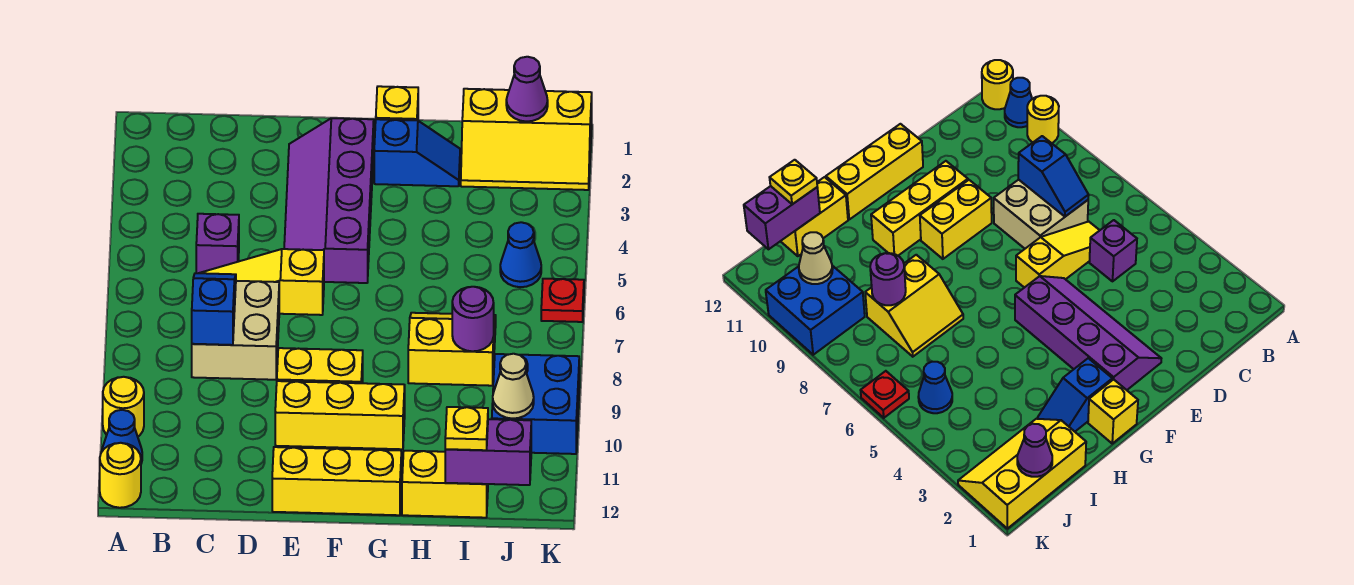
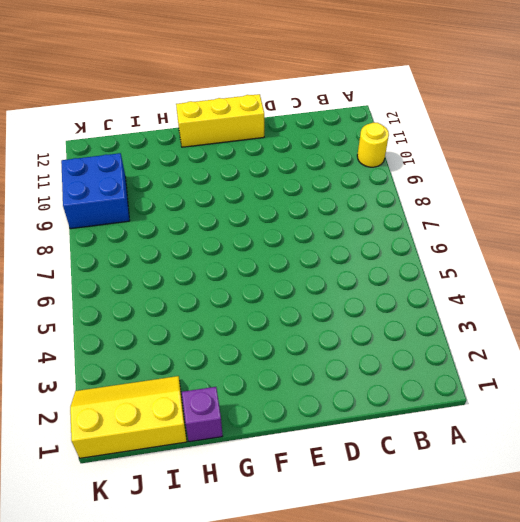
purple 1x1 brick [182,387,223,442] -> purple 1x1 brick moved to [196,214,239,273]
none -> blue 1x1 cone [102,410,142,463]
none -> yellow 1x1 round brick [100,443,141,508]
none -> yellow 1x3 slope [201,249,324,315]

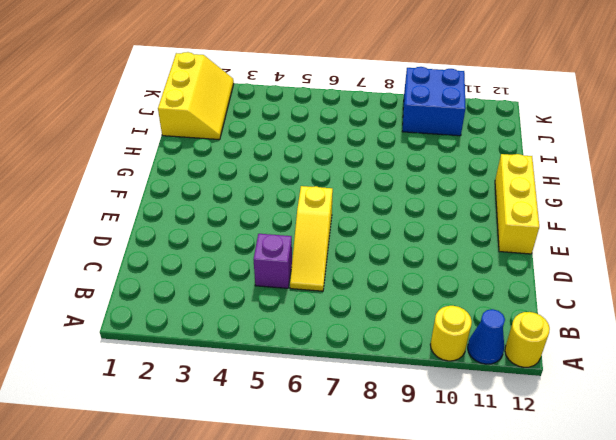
none -> tan 2x2 brick [192,281,279,380]
none -> purple 2x4 slope [284,118,374,283]
none -> yellow 1x2 brick [277,348,363,383]

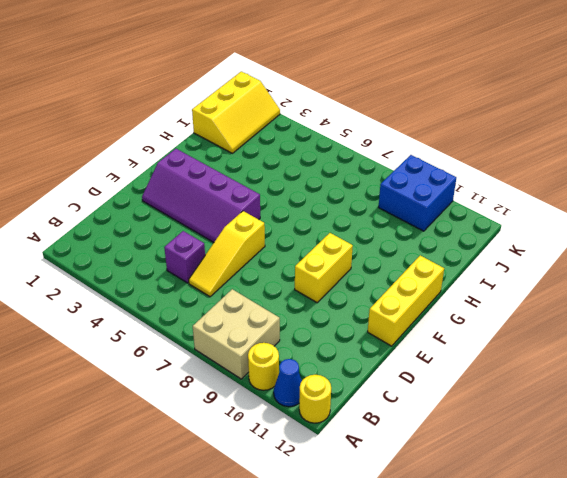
tan 2x2 brick [193,289,280,379] -> tan 2x2 brick moved to [192,281,279,380]
none -> yellow 1x3 brick [275,381,405,449]
none -> yellow 1x1 brick [376,86,418,121]
none -> blue 1x2 slope [374,119,460,186]

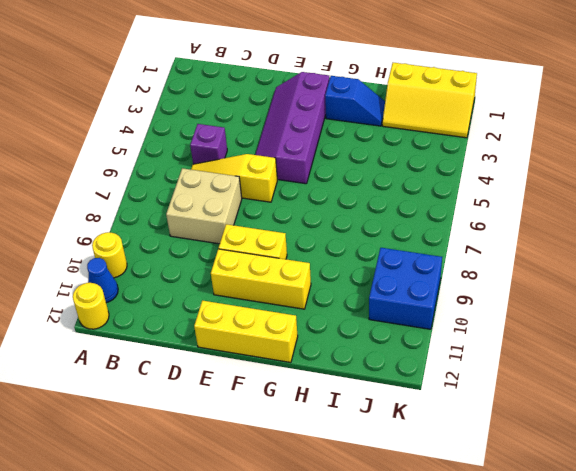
none -> yellow 1x1 brick [376,86,418,121]
none -> yellow 2x2 slope [408,313,496,386]
none -> yellow 1x2 brick [402,451,488,518]

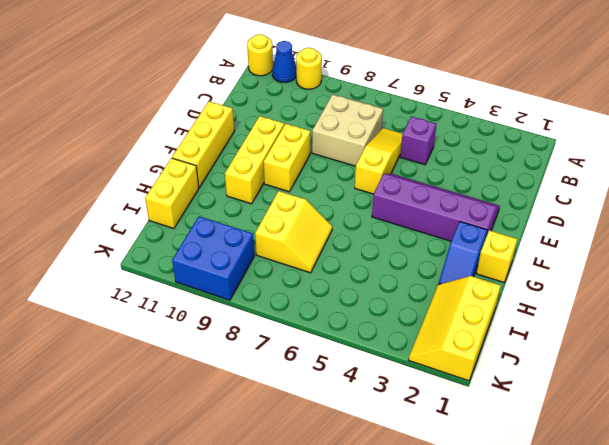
none -> blue 1x1 cone [500,222,541,287]
none -> red 1x1 plate [541,279,584,322]
none -> blue 1x2 slope [192,273,236,345]

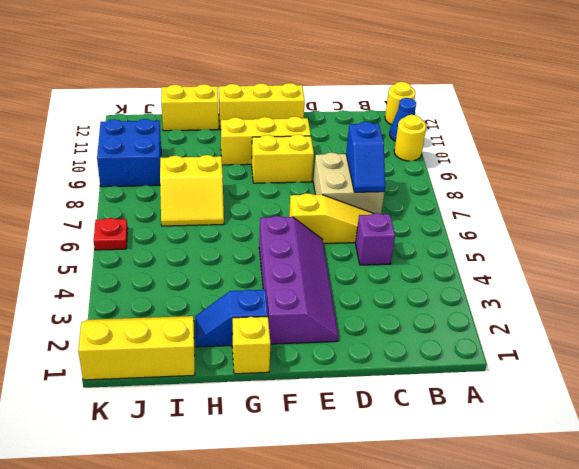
none -> blue 1x1 cone [500,222,541,287]
none -> purple 1x1 round brick [452,287,494,351]
none -> purple 1x2 brick [445,419,531,485]

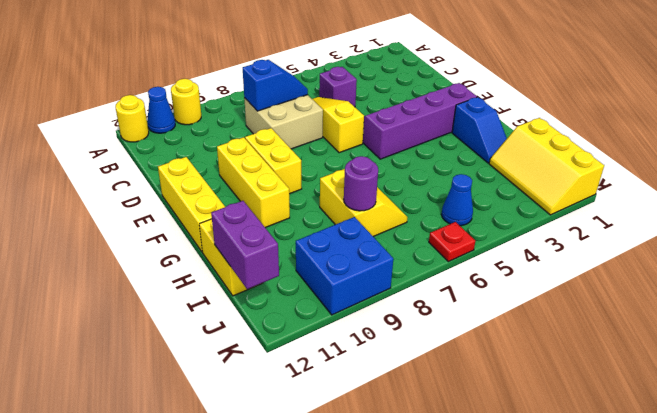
none -> yellow 1x1 brick [376,86,418,121]
none -> purple 1x1 cone [506,57,548,122]
none -> tan 1x1 cone [493,354,534,419]

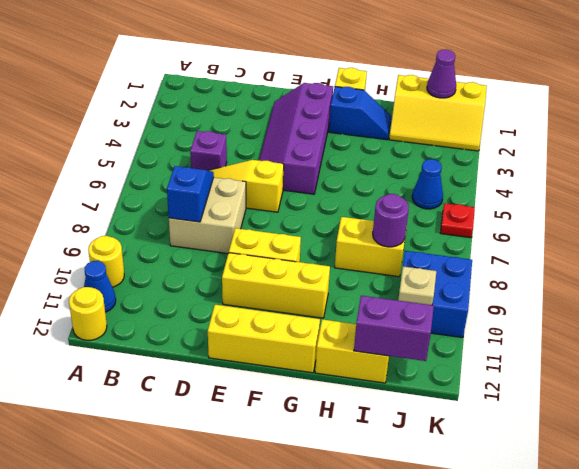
tan 1x1 plate [398,267,436,305] -> tan 1x1 cone [493,354,534,419]
none -> yellow 1x1 plate [445,407,488,450]

